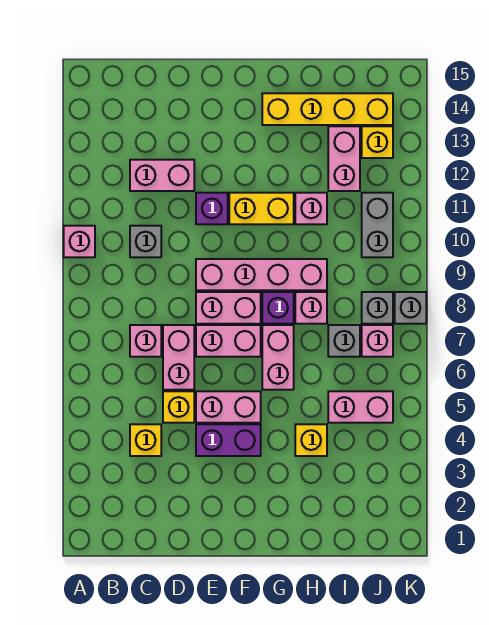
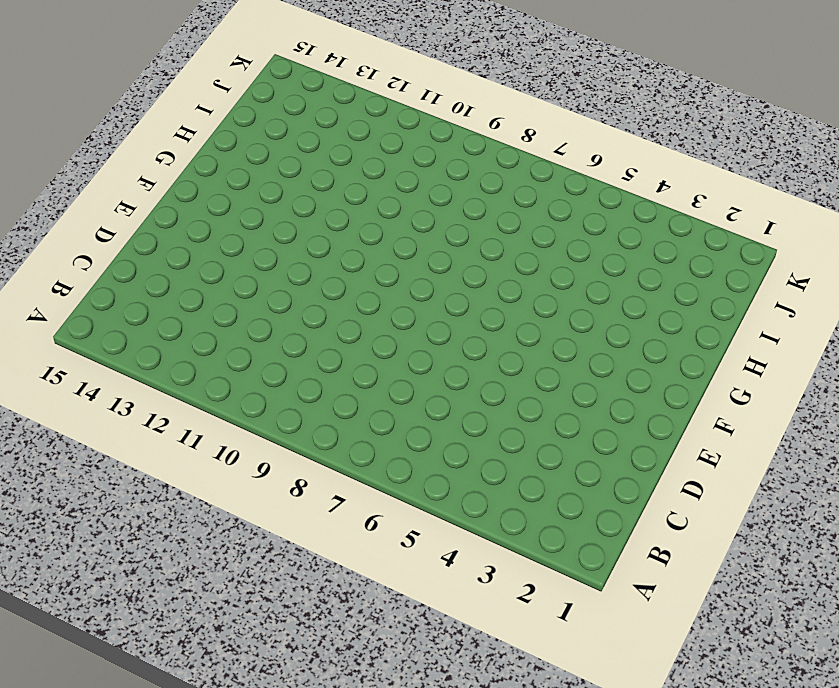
none -> pink 1x1 brick [64,226,95,257]
none -> yellow 1x1 brick [130,424,161,456]
none -> pink 1x1 brick [130,325,161,357]

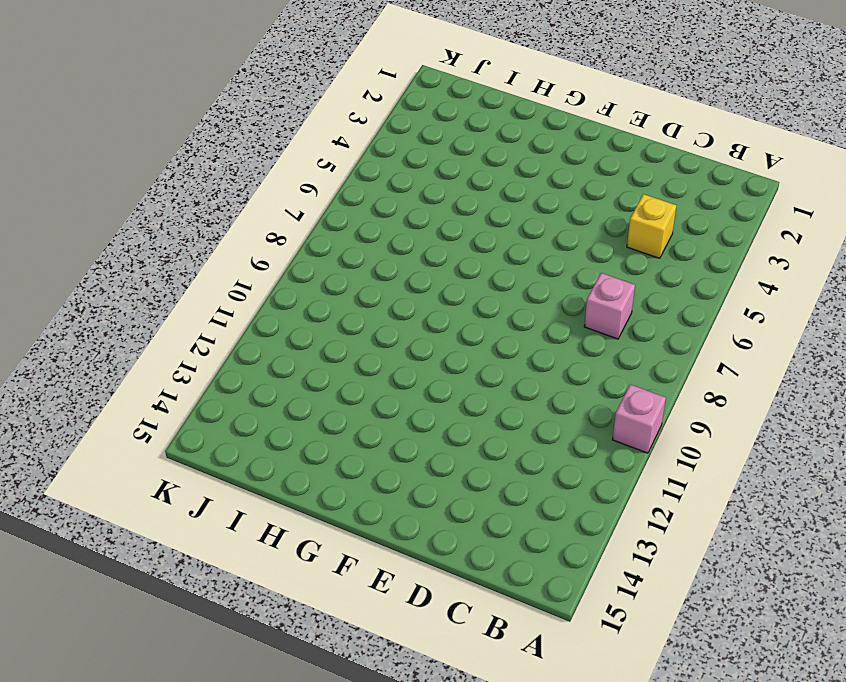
none -> grey 1x1 brick [130,226,161,257]
none -> pink 1x2 brick [130,160,194,191]
none -> yellow 1x1 brick [163,391,194,423]

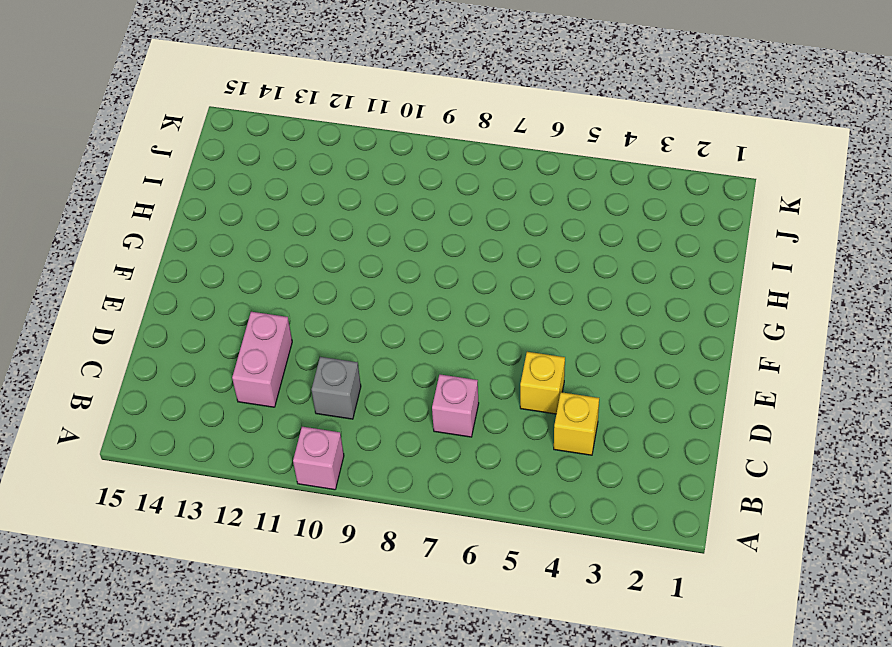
none -> pink 1x2 brick [163,325,194,390]
none -> purple 1x2 brick [196,424,261,456]
none -> pink 1x2 brick [196,391,261,423]

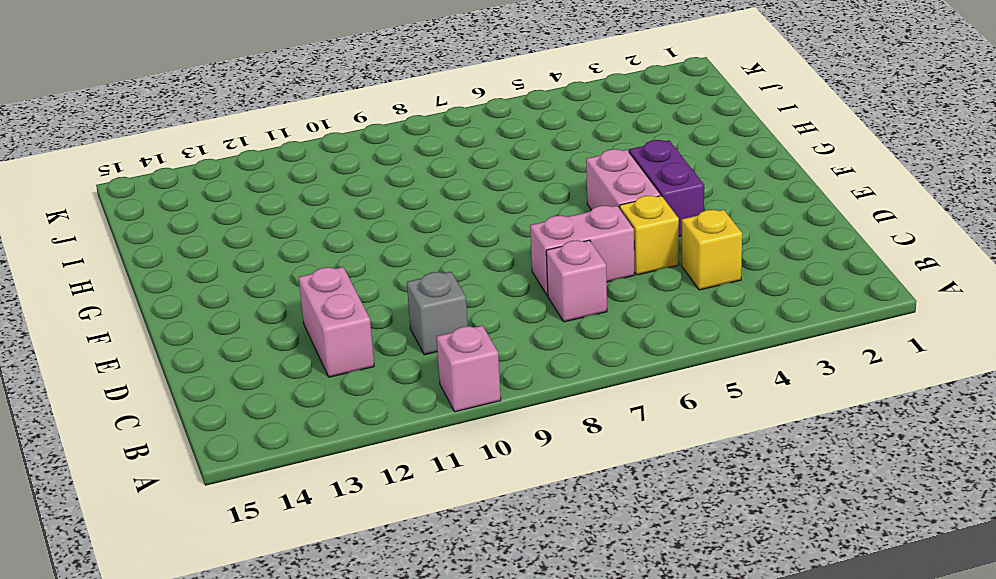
none -> pink 1x2 brick [196,325,261,357]
none -> pink 1x2 brick [196,292,261,324]
none -> pink 1x4 brick [196,259,327,290]

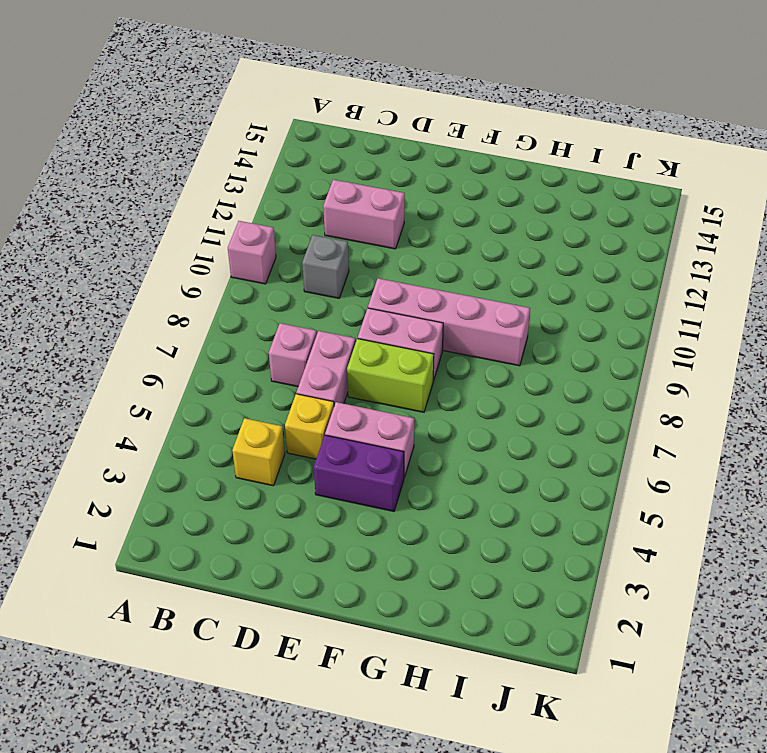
lime 1x2 brick [347,339,434,412] -> pink 1x2 brick [196,325,261,357]
none -> purple 1x1 brick [196,193,228,224]
none -> yellow 1x2 brick [229,193,294,224]
none -> pink 1x2 brick [262,325,294,390]

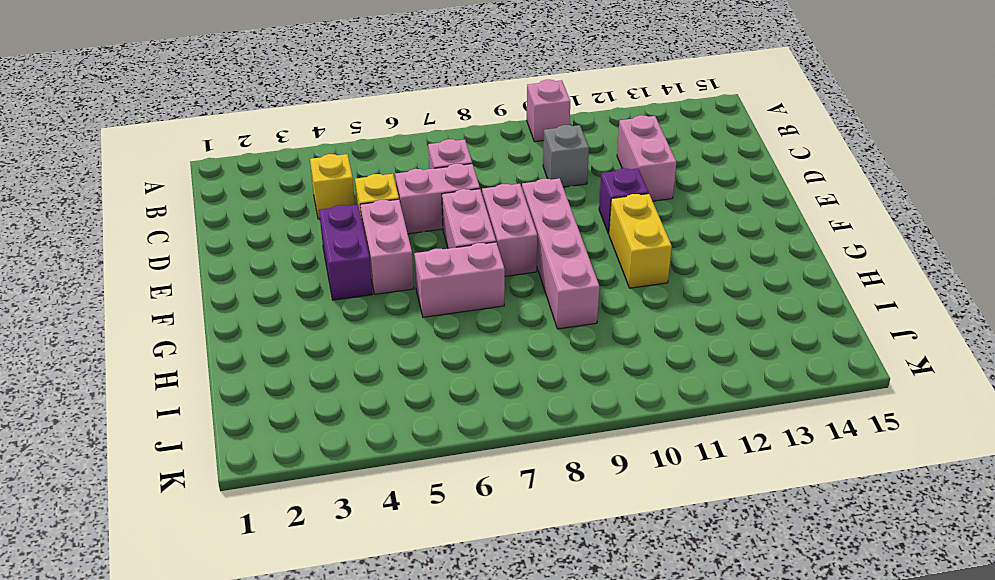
none -> purple 1x1 brick [262,292,294,324]
none -> yellow 1x4 brick [262,93,393,125]
none -> yellow 1x1 brick [295,424,327,456]

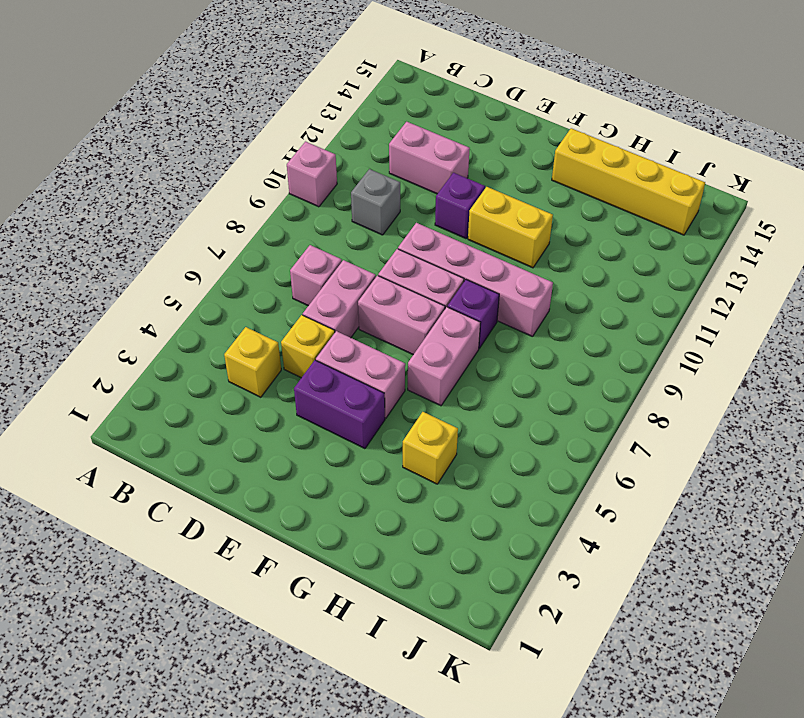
none -> pink 1x1 brick [295,292,327,324]
none -> pink 1x1 brick [295,193,327,224]
none -> pink 1x2 brick [328,391,393,423]

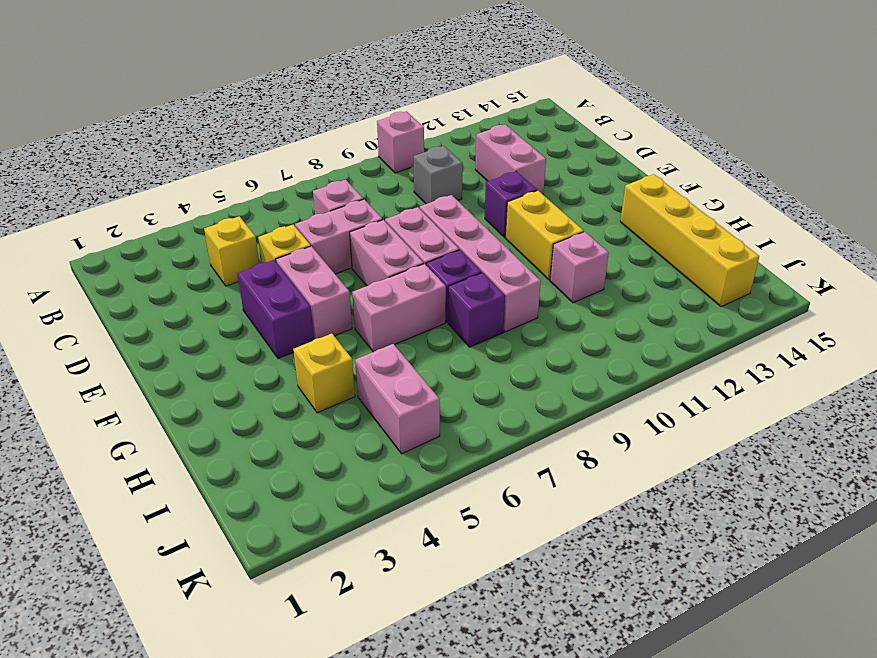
purple 1x1 brick [448,273,505,347] -> pink 1x1 brick [295,292,327,324]
none -> grey 1x1 brick [328,325,360,357]
none -> pink 1x2 brick [328,126,360,191]
none -> pink 1x1 brick [362,325,393,357]

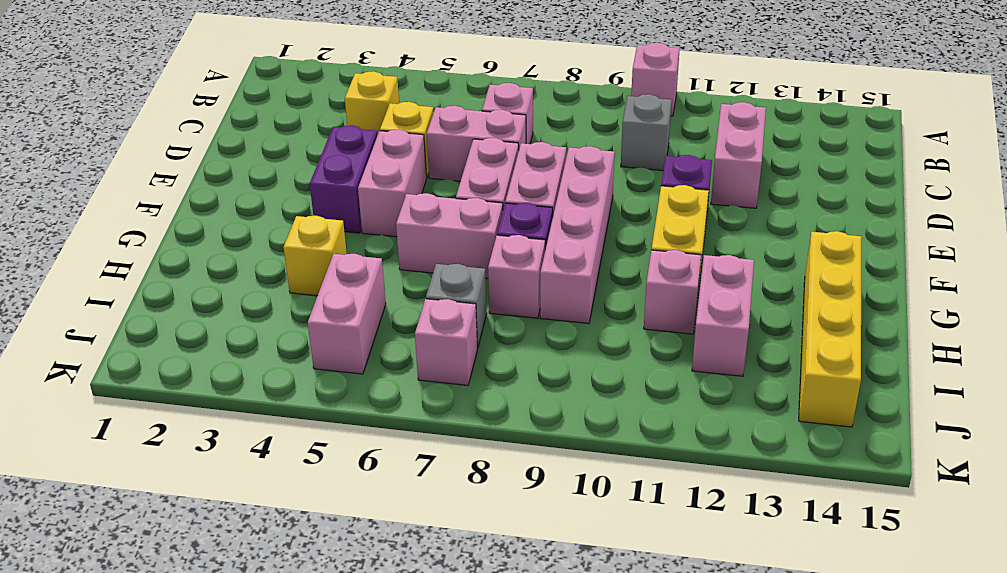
pink 1x2 brick [692,255,754,376] -> pink 1x2 brick turned to [328,126,360,191]
none -> grey 1x1 brick [362,292,393,324]
none -> grey 1x2 brick [362,193,393,257]
none -> yellow 1x1 brick [362,126,393,158]

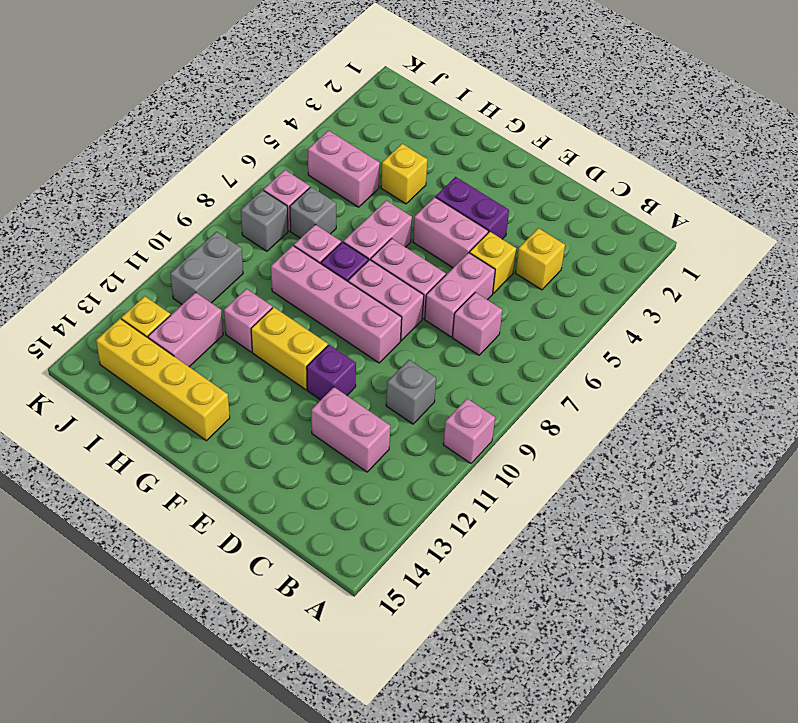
none -> grey 1x1 brick [395,292,426,324]

